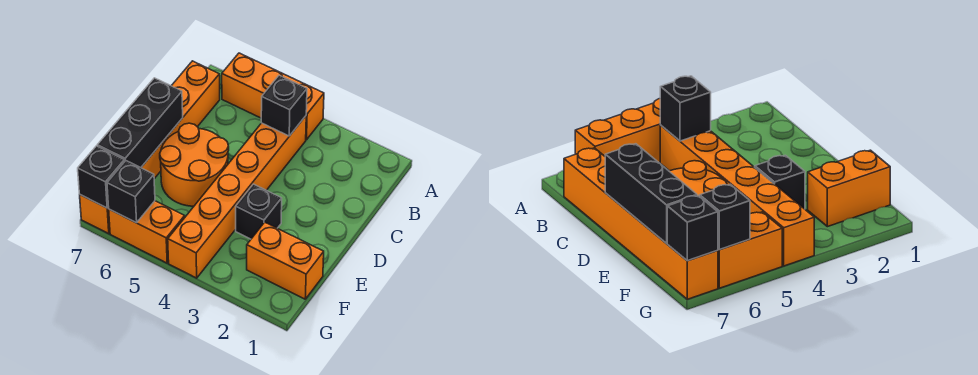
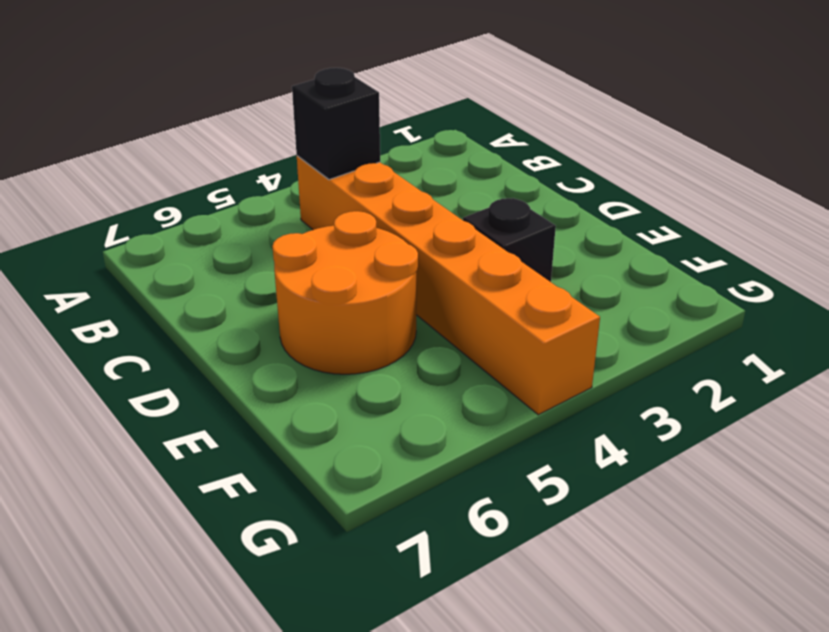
none -> orange 1x3 brick [222,53,324,140]
none -> orange 1x6 brick [80,61,220,234]

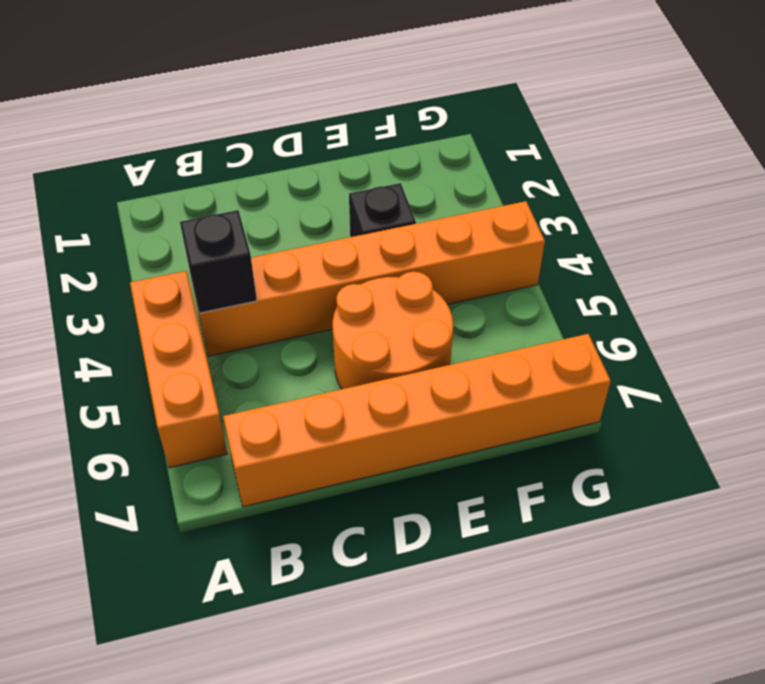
none -> orange 1x2 brick [247,222,324,299]
none -> orange 1x2 brick [109,201,185,263]

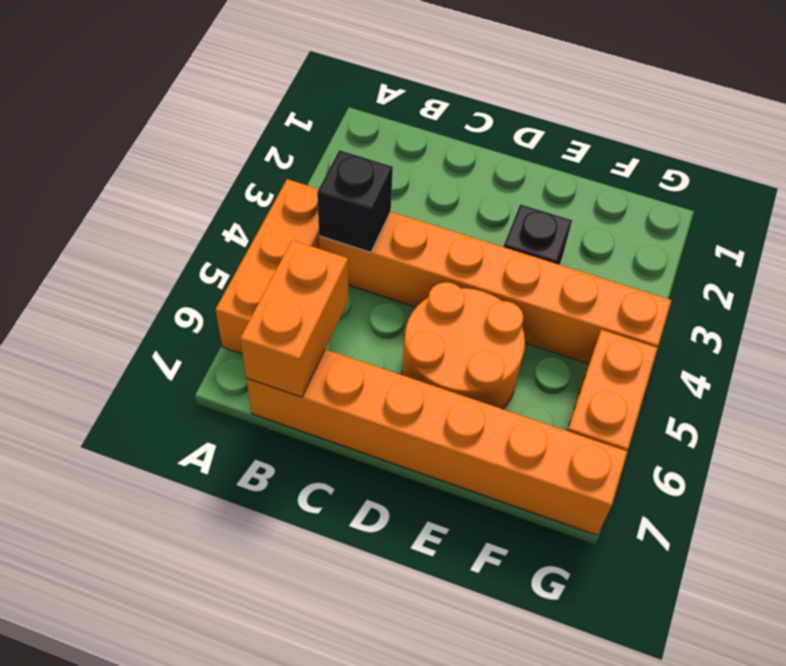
orange 1x2 brick [240,240,348,397] -> orange 1x2 brick moved to [247,222,324,299]
none -> black 1x3 brick [97,78,183,168]
none -> black 1x1 brick [107,161,155,223]

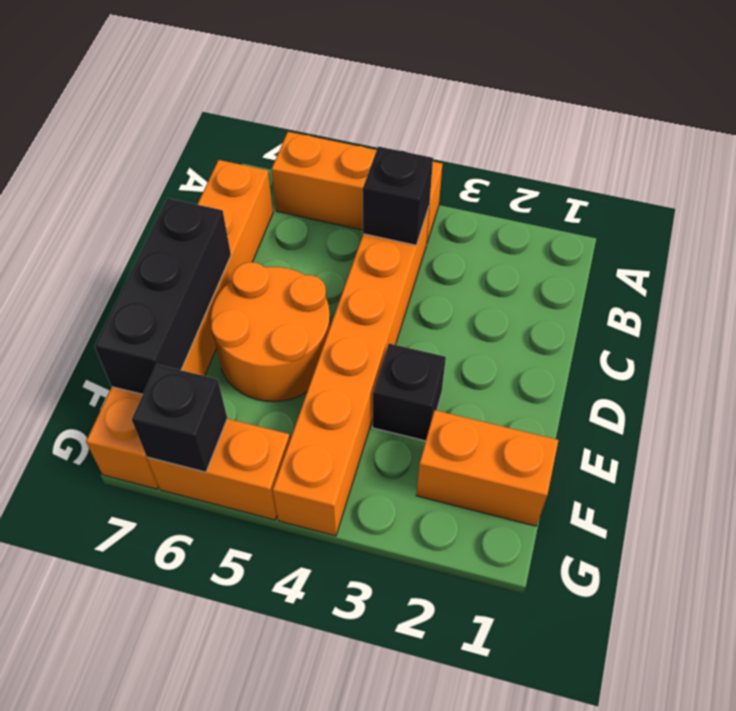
none -> black 1x1 brick [78,146,124,208]

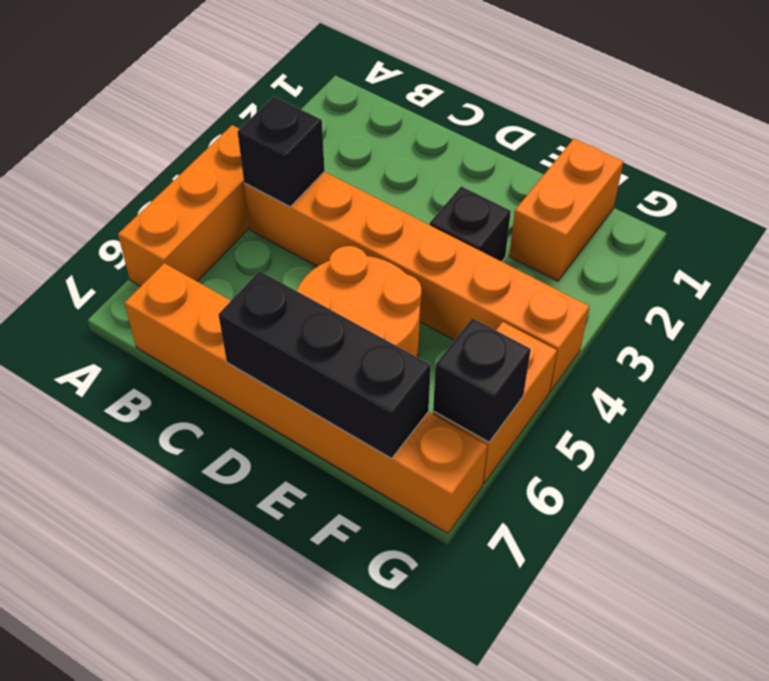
none -> black 1x1 brick [78,146,124,208]

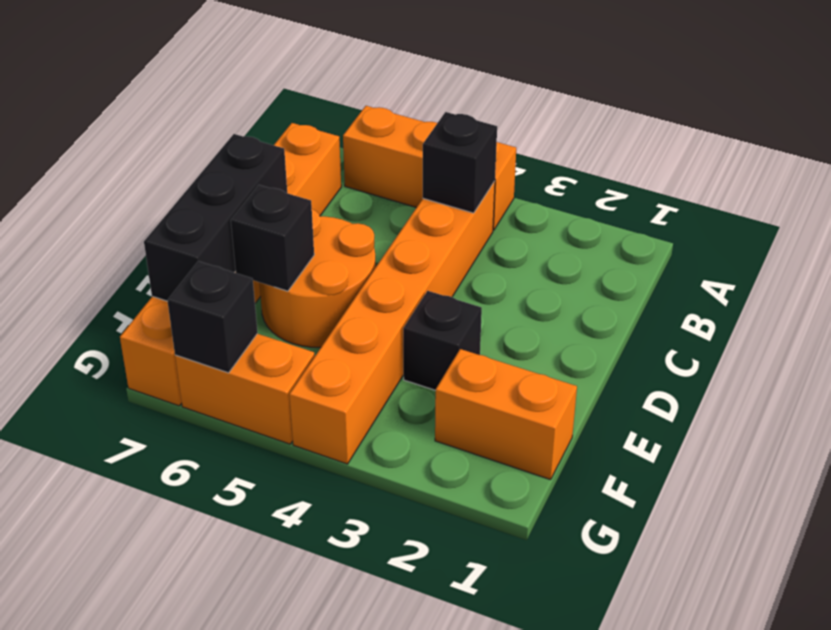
black 1x1 brick [231,185,314,291] -> black 1x1 brick moved to [78,146,124,208]

